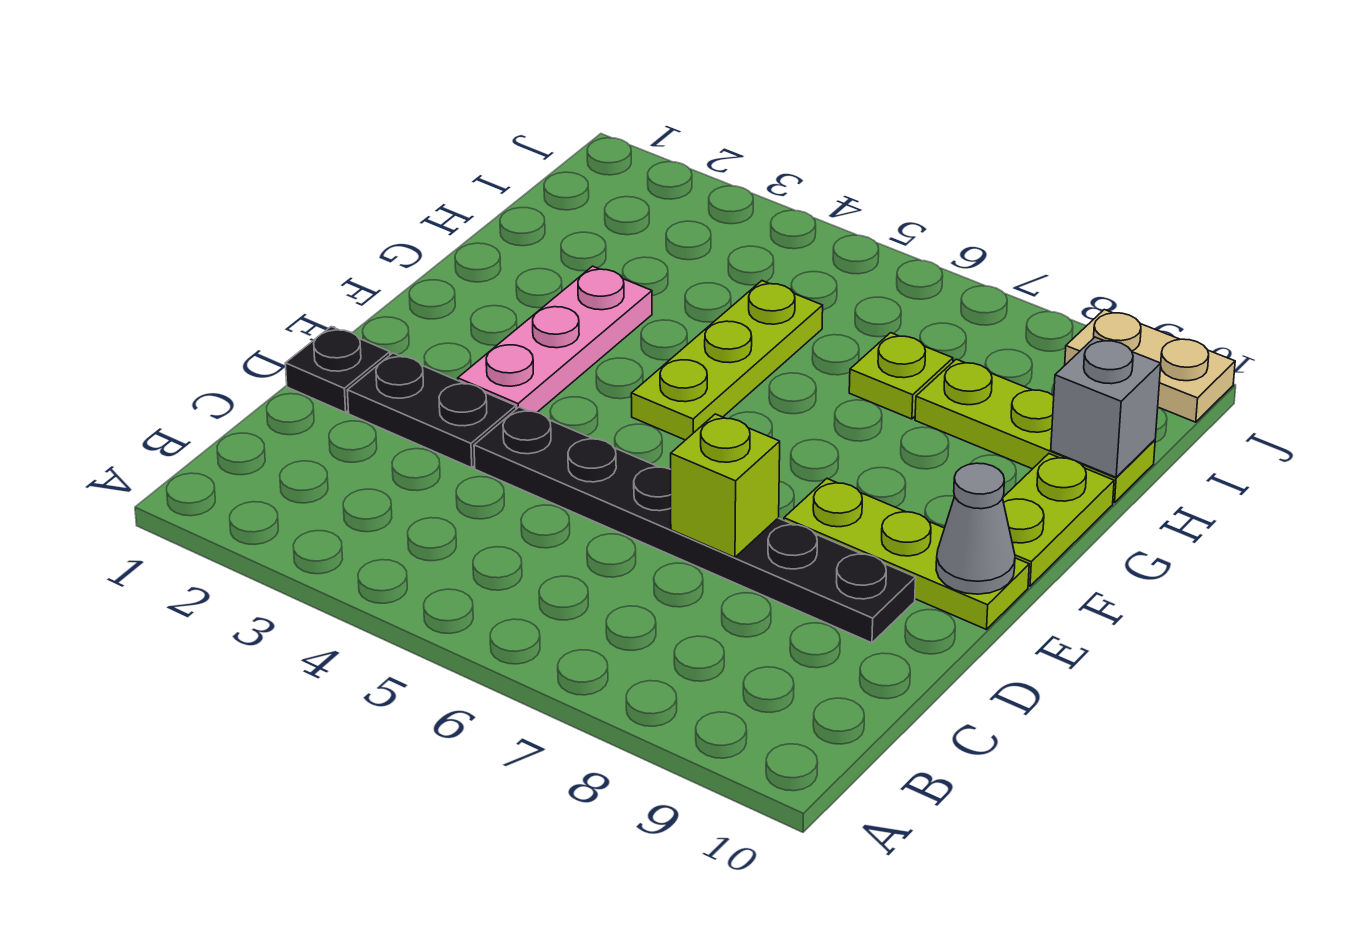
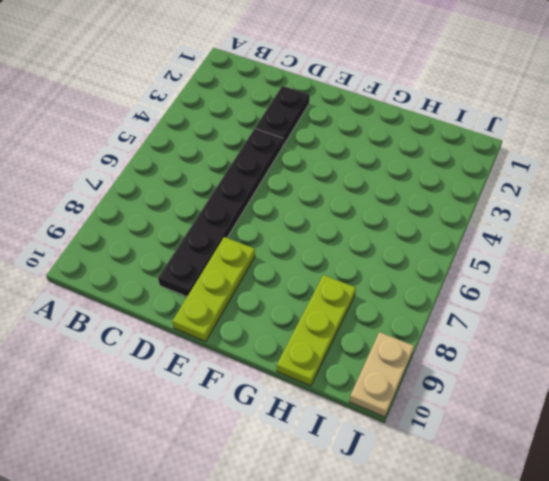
none -> black 1x1 plate [285,327,390,413]
none -> pink 1x3 plate [458,266,652,412]
none -> lime 1x3 plate [631,281,823,440]

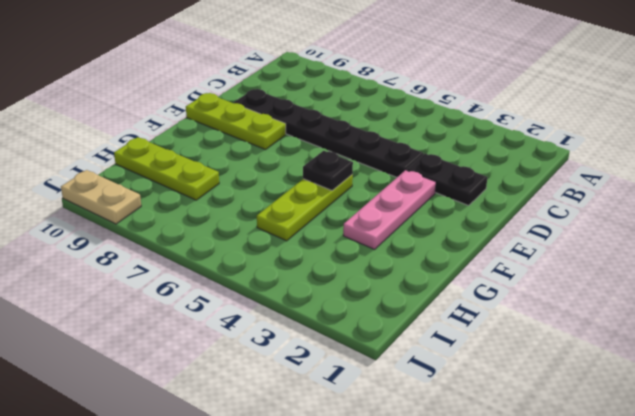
black 1x1 plate [303,151,353,191] -> black 1x1 plate moved to [285,327,390,413]
none -> lime 1x2 plate [1003,454,1114,586]
none -> lime 1x1 plate [849,333,953,419]
none -> lime 1x1 brick [671,414,780,557]

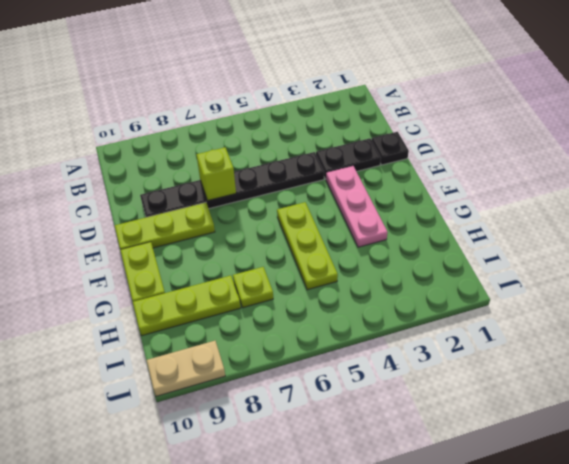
none -> grey 1x1 cone [936,463,1015,594]
none -> grey 1x1 brick [1051,337,1161,477]

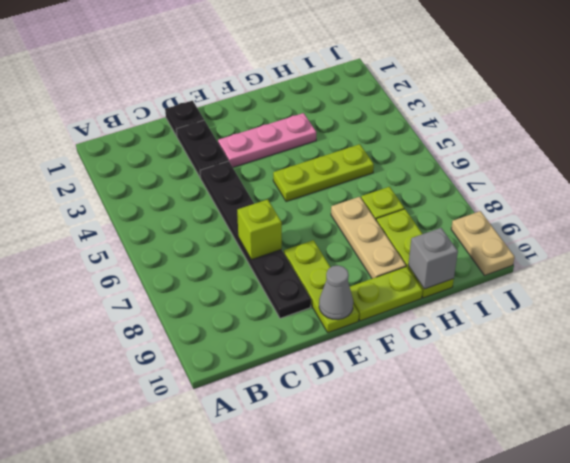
tan 1x3 plate [331,197,406,279] -> none

